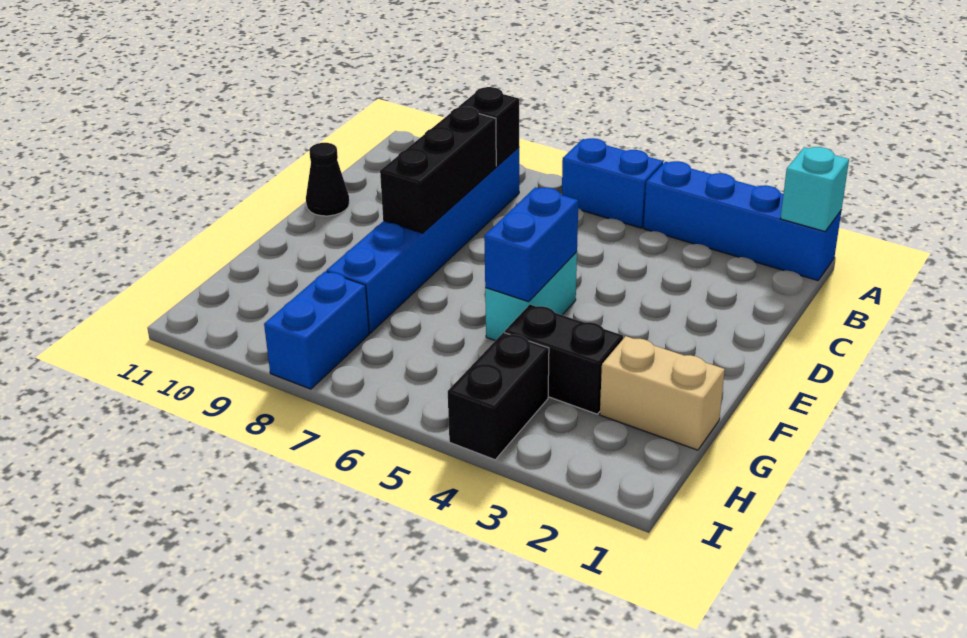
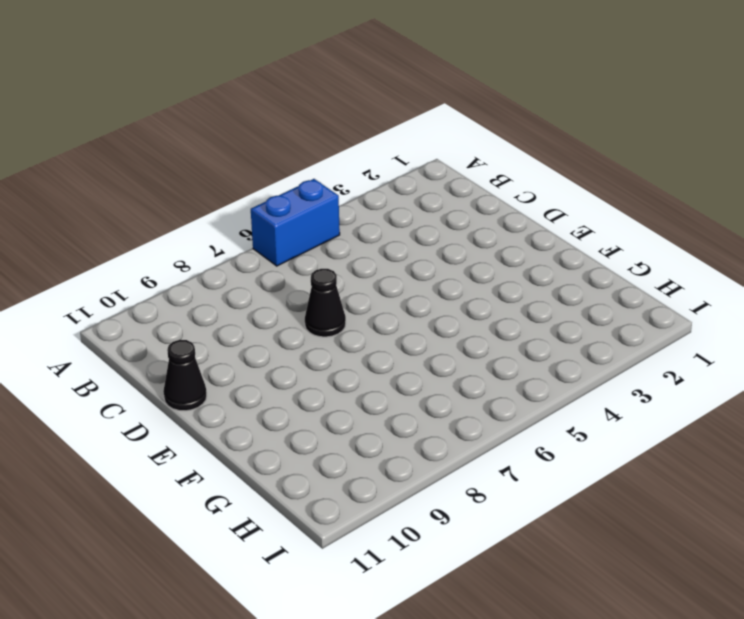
black 1x1 cone [305,269,346,337] -> none
none -> blue 1x4 brick [644,161,842,281]
none -> blue 1x6 brick [326,147,519,333]
none -> cyan 1x2 brick [485,252,577,341]

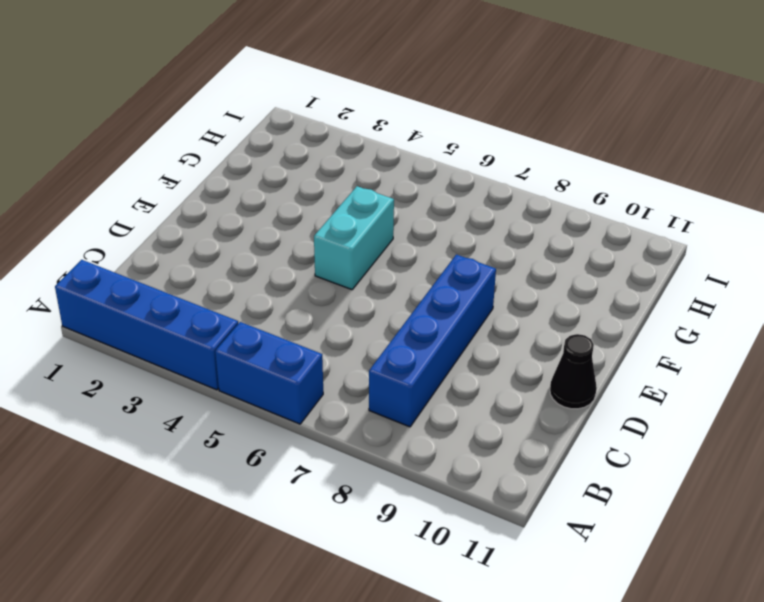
blue 1x4 brick [369,254,496,427] -> blue 1x6 brick [326,147,519,333]
none -> tan 1x2 brick [600,336,725,450]
none -> black 1x2 brick [505,305,623,414]
none -> black 1x2 brick [448,332,549,460]

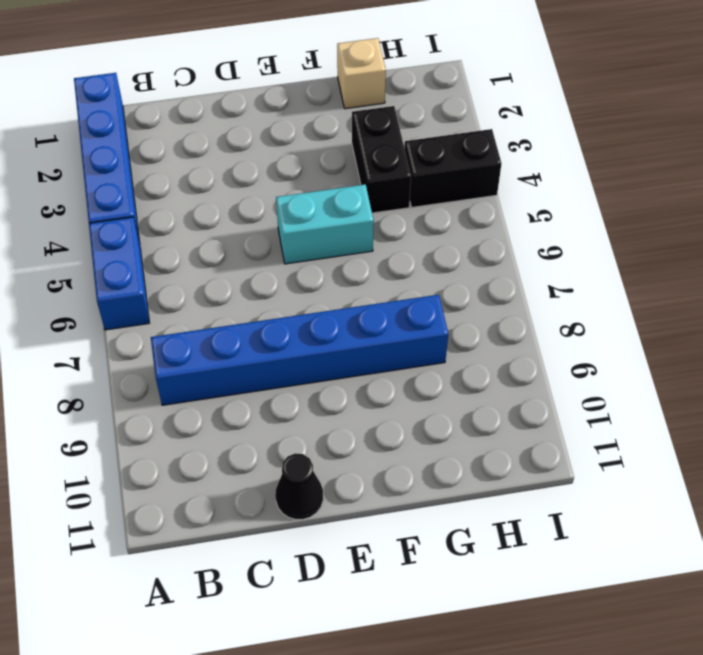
tan 1x1 brick [337,38,386,109] -> tan 1x2 brick [600,336,725,450]
none -> blue 1x2 brick [264,271,369,389]
none -> cyan 1x1 brick [780,147,849,231]
none -> black 1x1 brick [458,87,519,166]

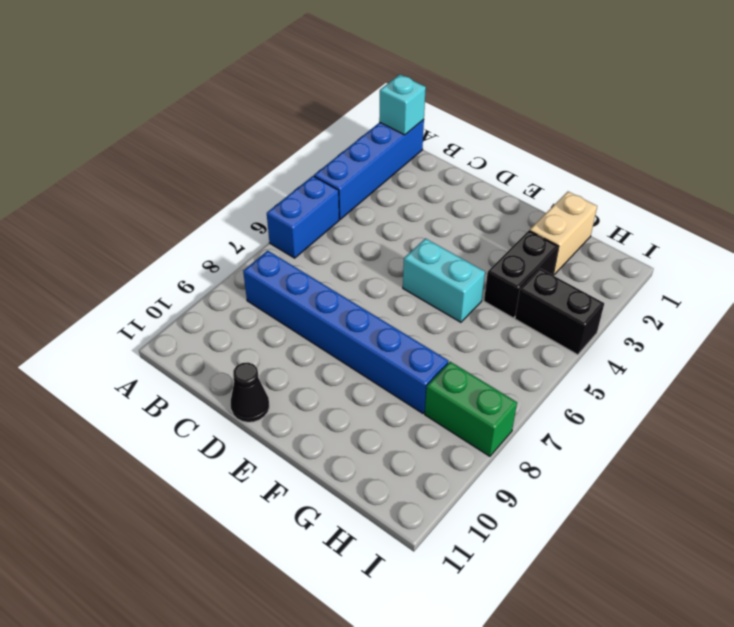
green 1x2 brick [425,362,517,456] -> blue 1x2 brick [264,271,369,389]
none -> black 1x1 brick [458,87,519,166]
none -> black 1x3 brick [380,107,496,233]
none -> blue 1x2 brick [484,187,578,302]

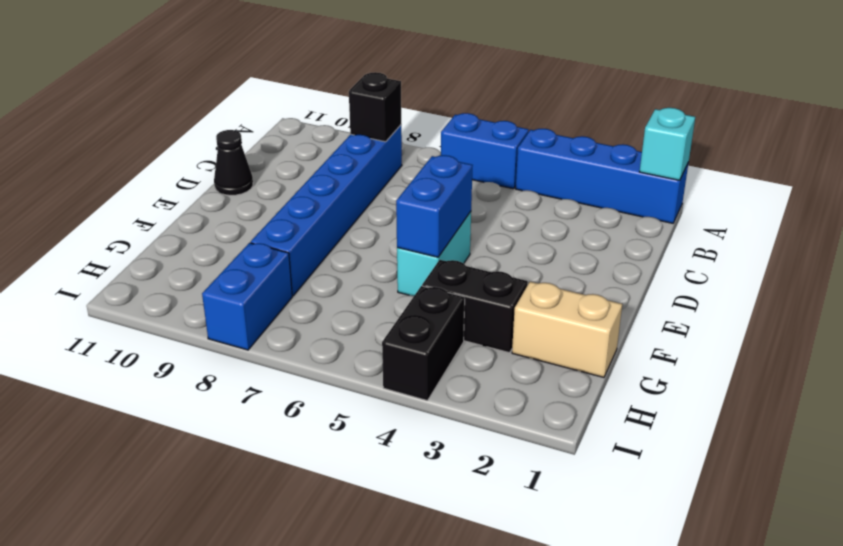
none -> black 1x3 brick [380,107,496,233]

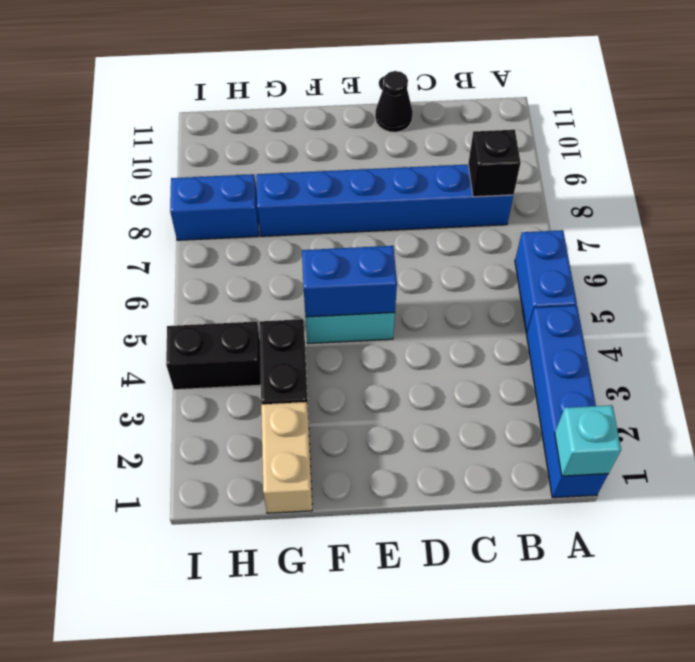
none -> black 1x3 brick [380,107,496,233]

